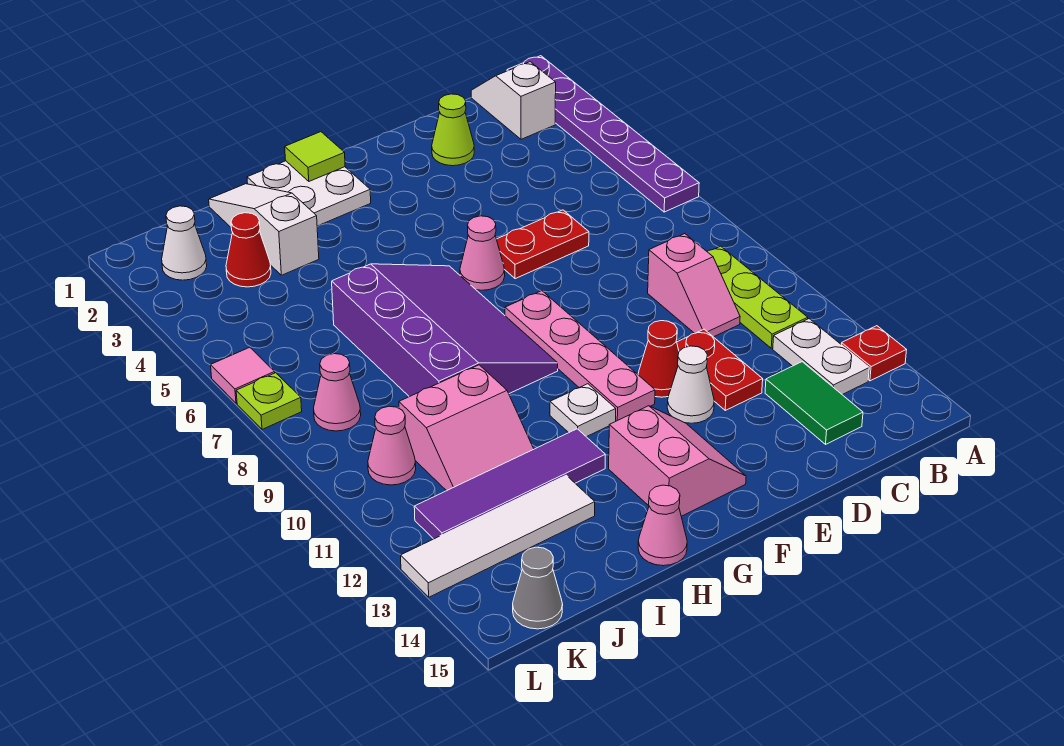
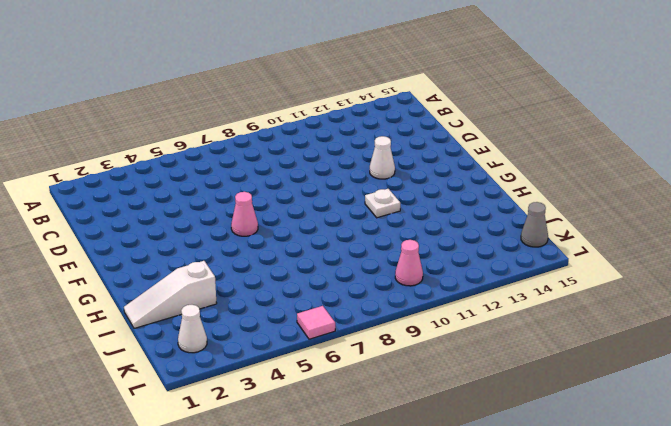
none -> purple 1x6 plate [507,56,699,212]
none -> red 1x1 plate [841,326,906,381]
none -> white 1x2 slope [471,62,556,139]
none -> lime 1x3 plate [707,246,808,348]

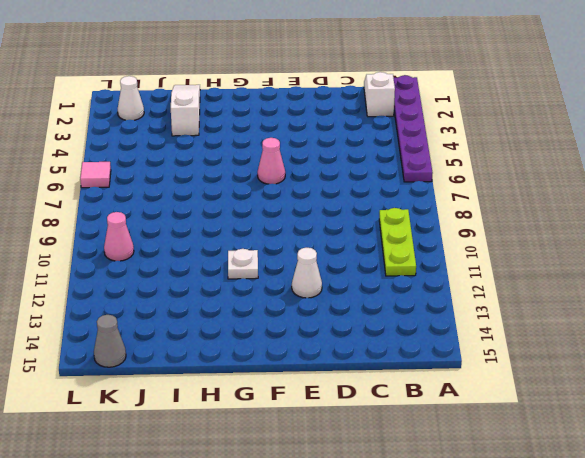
none -> red 1x1 plate [841,326,906,381]
none -> white 1x2 plate [773,319,869,395]
none -> pink 1x2 slope [648,234,740,337]
none -> green 1x2 tile [765,362,863,444]

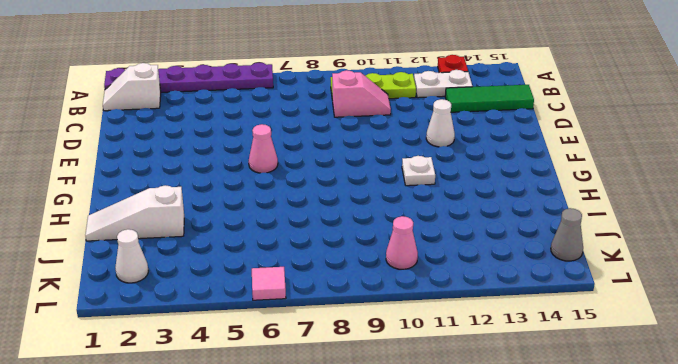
green 1x3 tile [445,85,534,112] -> green 1x2 tile [765,362,863,444]
none -> lime 1x1 cone [432,94,474,166]
none -> red 1x2 plate [497,210,589,279]
none -> red 1x2 plate [677,329,763,410]
none -> red 1x1 cone [638,321,679,397]

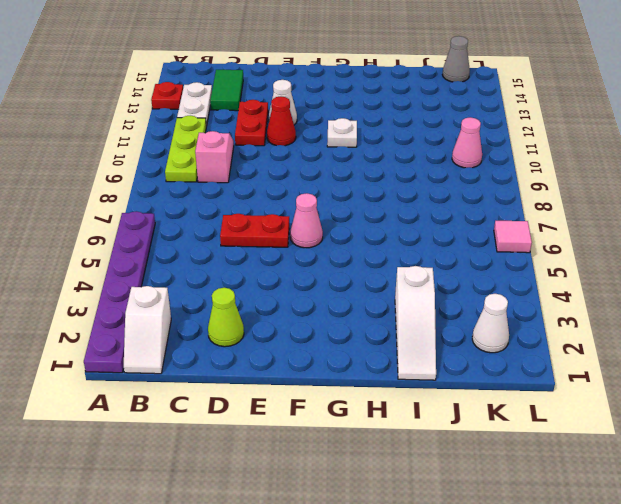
none -> pink 1x4 plate [505,291,655,421]
none -> pink 2x2 slope [609,406,746,516]
none -> white 2x2 plate [247,161,371,226]
none -> purple 3x4 slope [332,264,558,397]

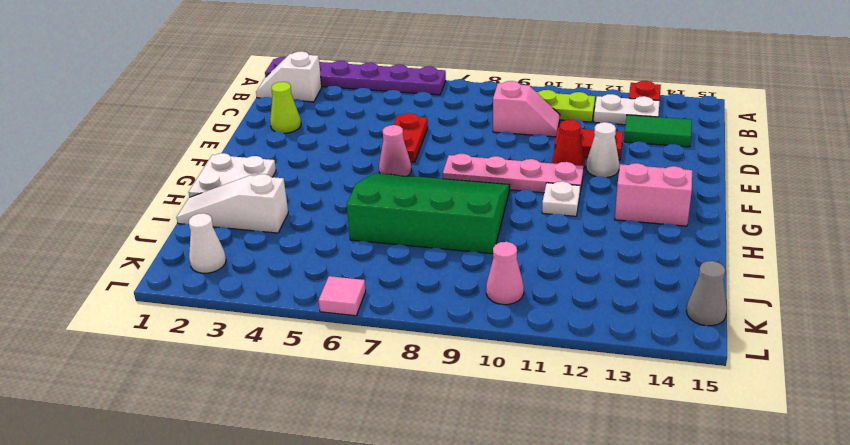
green 3x4 slope [347,173,510,254] -> purple 3x4 slope [332,264,558,397]
none -> purple 1x4 tile [414,429,605,539]
none -> pink 1x1 cone [638,485,687,566]
none -> pink 2x2 slope [399,365,534,491]
none -> white 1x4 tile [401,475,595,597]

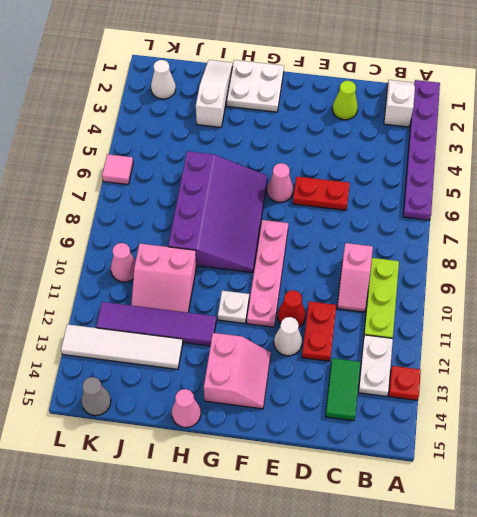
none -> red 1x1 cone [226,213,271,287]
none -> pink 1x1 cone [314,354,361,431]
none -> lime 1x1 plate [236,373,302,429]
none -> lime 1x1 tile [285,132,345,181]

